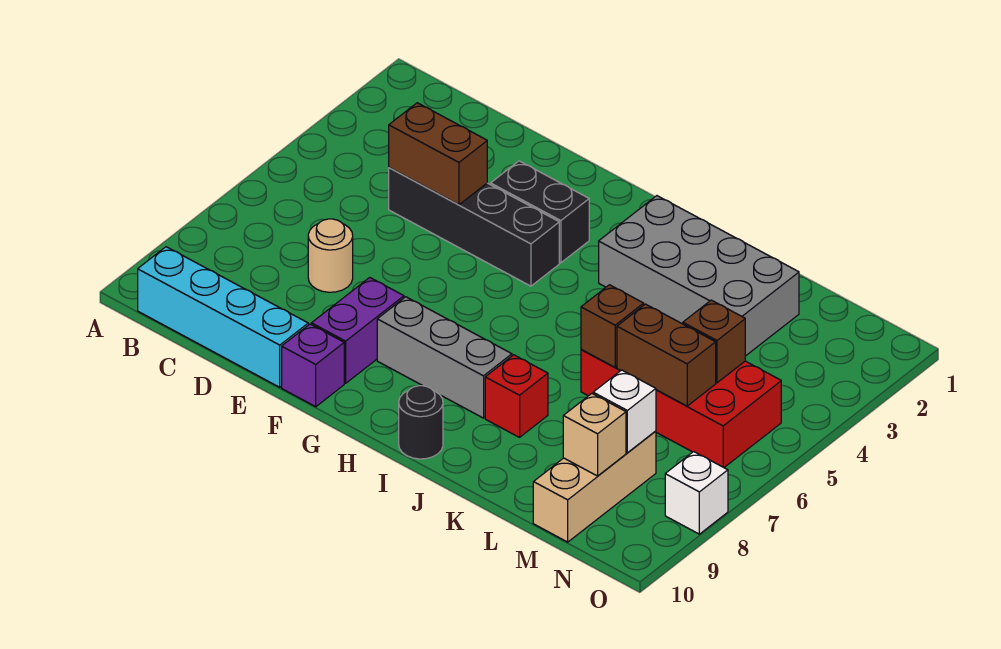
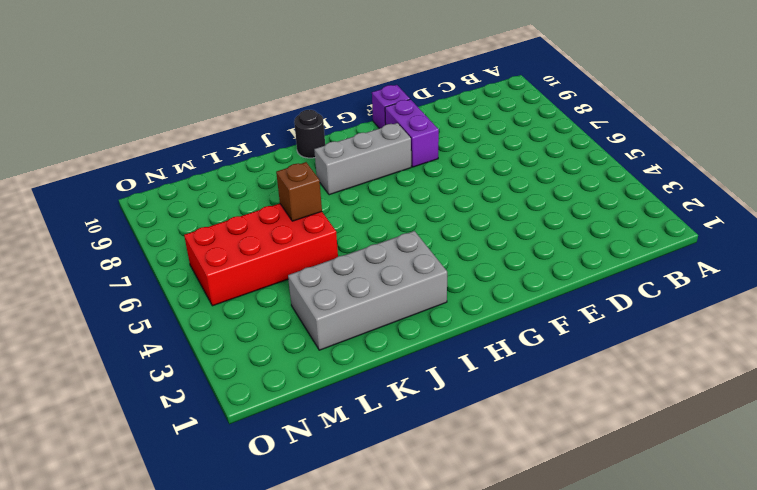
none -> cyan 1x4 brick [138,247,308,387]
none -> black 1x4 brick [389,168,559,286]
none -> tan 1x1 round brick [308,219,353,292]

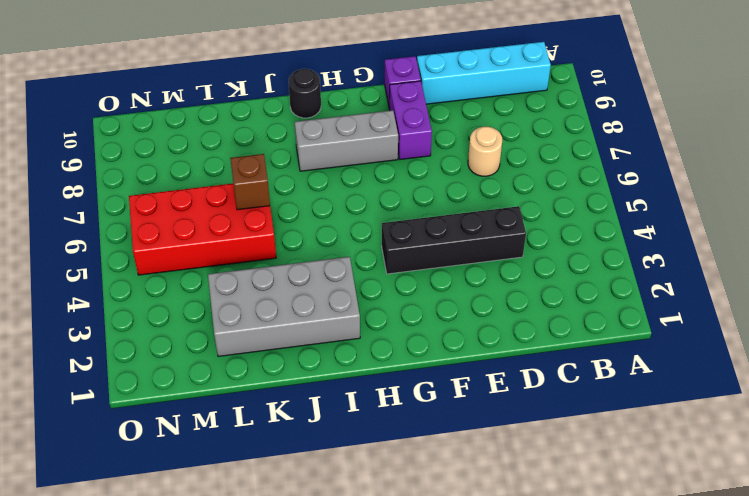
none -> black 1x2 brick [491,161,589,263]
none -> red 1x1 brick [485,355,548,437]
none -> tan 1x3 brick [533,431,656,542]

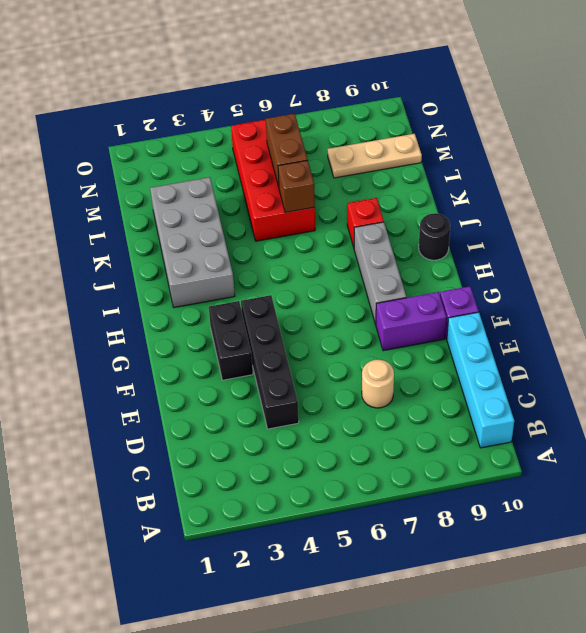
tan 1x3 plate [328,134,422,178] -> tan 1x3 brick [533,431,656,542]
none -> white 1x1 brick [665,452,728,534]
none -> brown 1x2 brick [389,103,487,205]
none -> brown 1x1 brick [683,300,745,383]

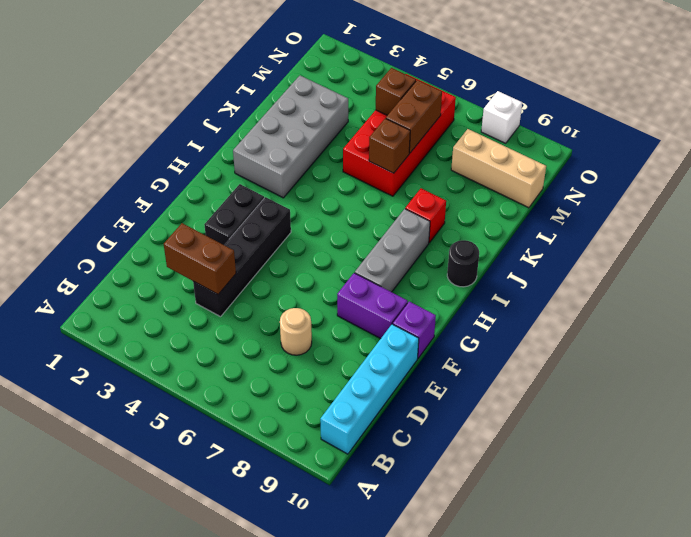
brown 1x2 brick [164,223,236,294] -> brown 1x2 brick turned to [389,103,487,205]
none -> white 1x1 brick [593,370,656,453]
none -> tan 1x1 brick [563,394,626,476]

